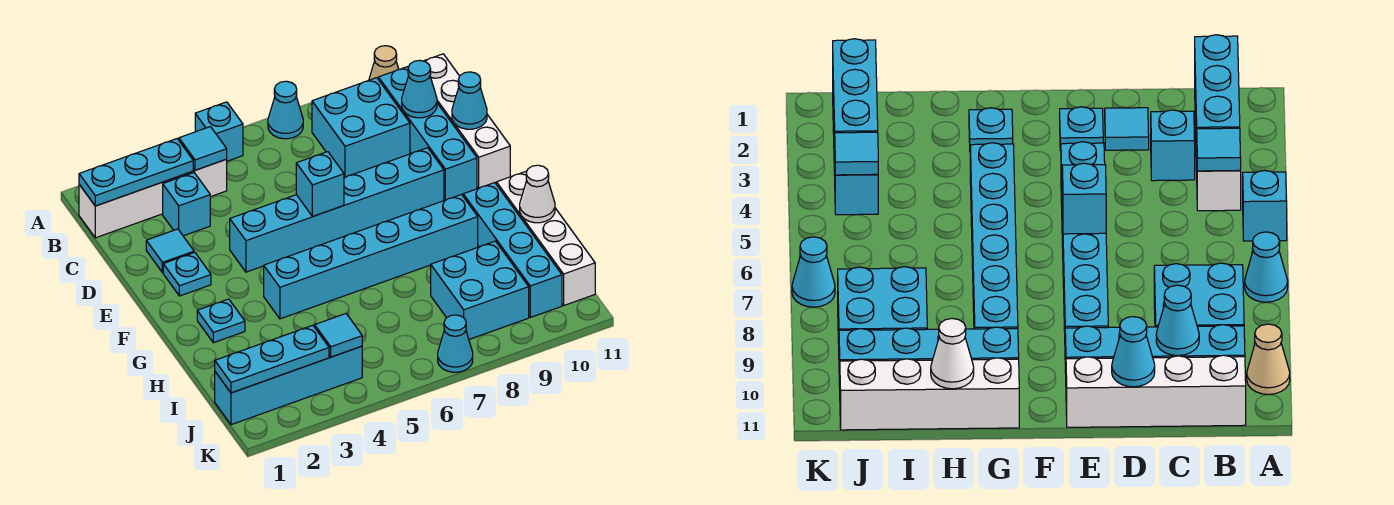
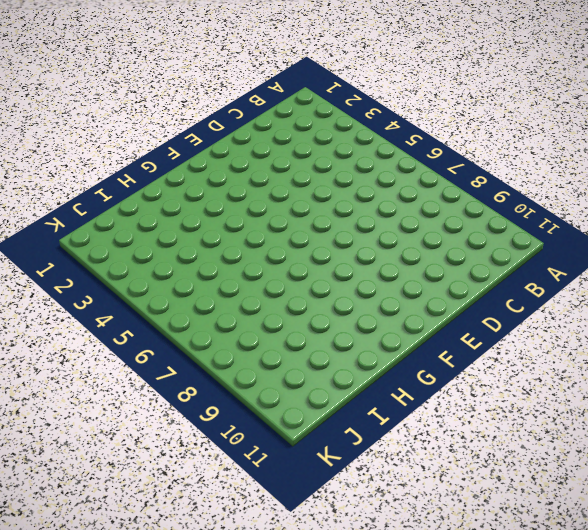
none -> cyan 1x1 brick [195,102,243,161]
none -> cyan 1x1 cone [268,81,303,139]
none -> tan 1x1 cone [369,46,399,80]

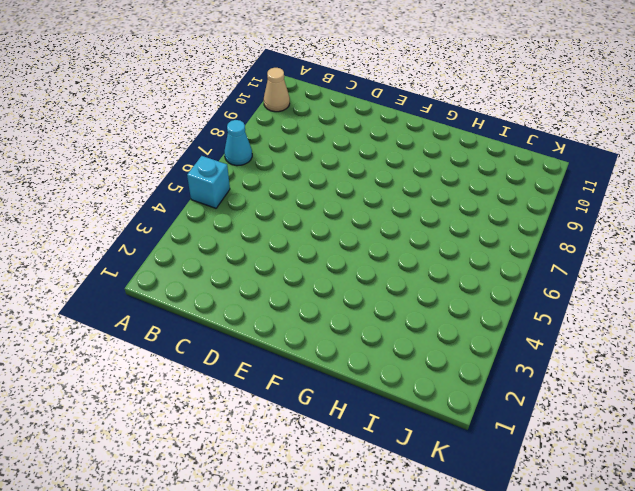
none -> white 1x4 brick [79,159,227,238]
none -> cyan 2x2 brick [312,78,410,177]
none -> cyan 1x4 brick [378,66,477,200]

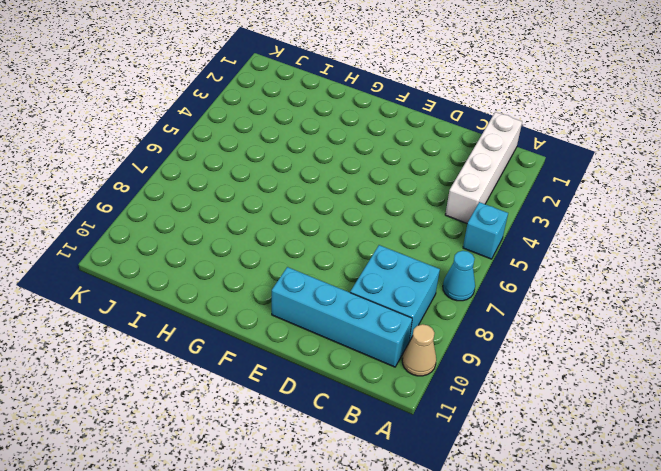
none -> white 1x4 brick [424,54,510,188]
none -> cyan 1x1 brick [163,173,210,236]
none -> cyan 1x1 tile [146,229,194,273]

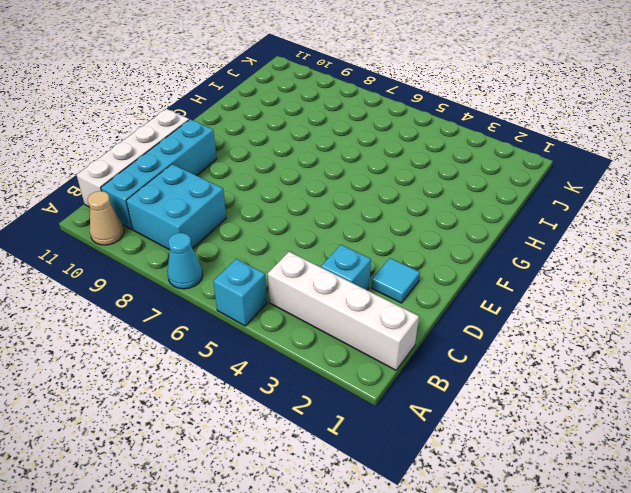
none -> cyan 1x1 plate [163,252,211,296]
none -> cyan 1x6 brick [230,148,444,272]
none -> cyan 1x1 plate [197,299,245,343]

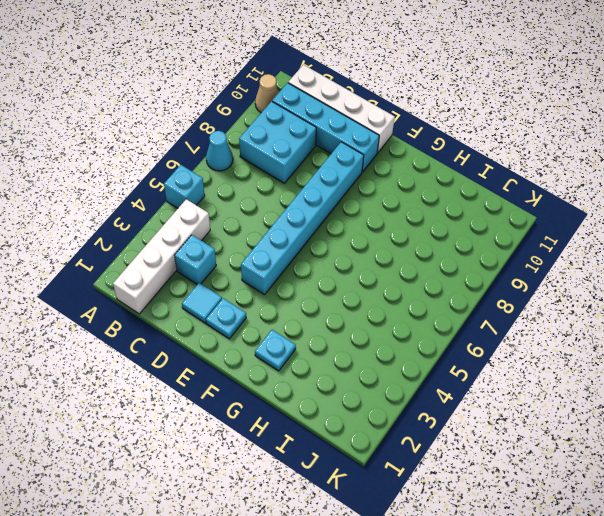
none -> cyan 1x6 brick [264,195,478,319]
none -> cyan 1x4 brick [463,183,562,317]
none -> white 1x4 brick [497,171,595,305]

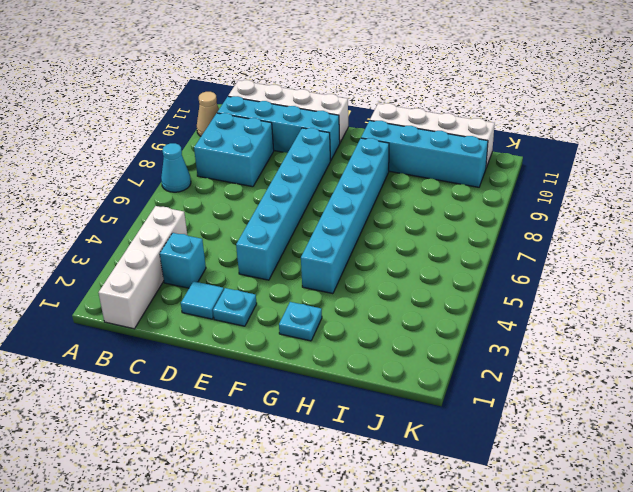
none -> cyan 1x1 brick [195,102,243,161]
none -> cyan 2x2 brick [431,241,529,339]
none -> cyan 1x4 brick [215,346,362,425]

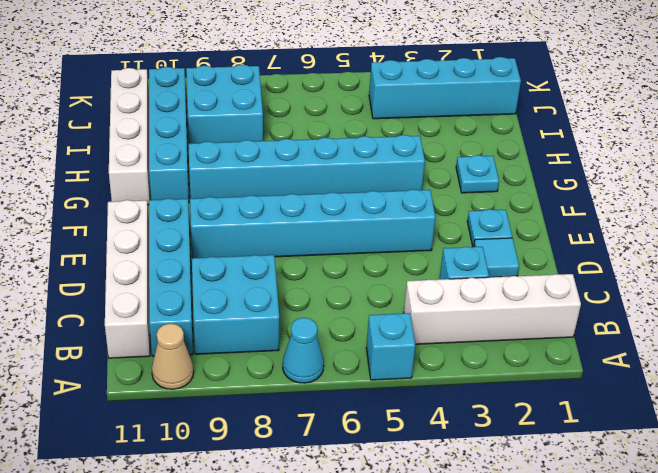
none -> cyan 1x1 cone [438,315,473,372]
none -> cyan 1x3 plate [79,139,193,206]
none -> cyan 1x1 tile [179,127,227,170]

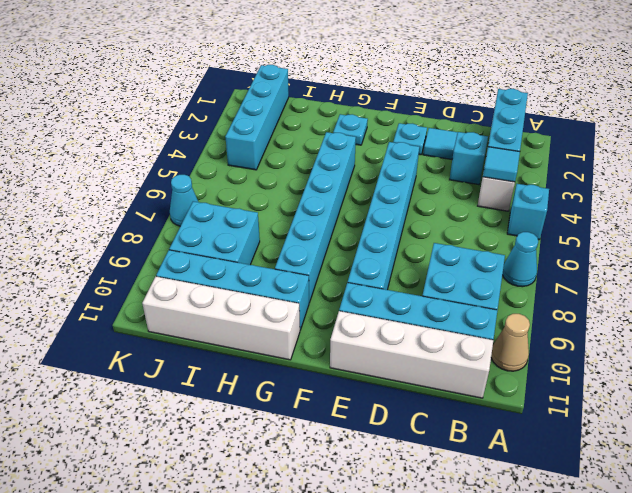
none -> cyan 1x1 cone [402,60,437,118]
none -> cyan 1x1 cone [452,72,487,129]
none -> cyan 1x1 brick [296,152,344,216]

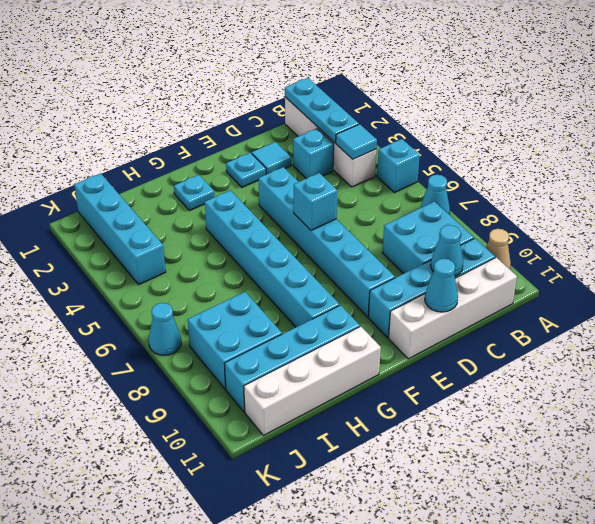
none -> white 1x1 cone [520,165,555,223]
none -> cyan 1x3 plate [215,325,329,393]
none -> cyan 1x1 tile [315,314,362,357]

